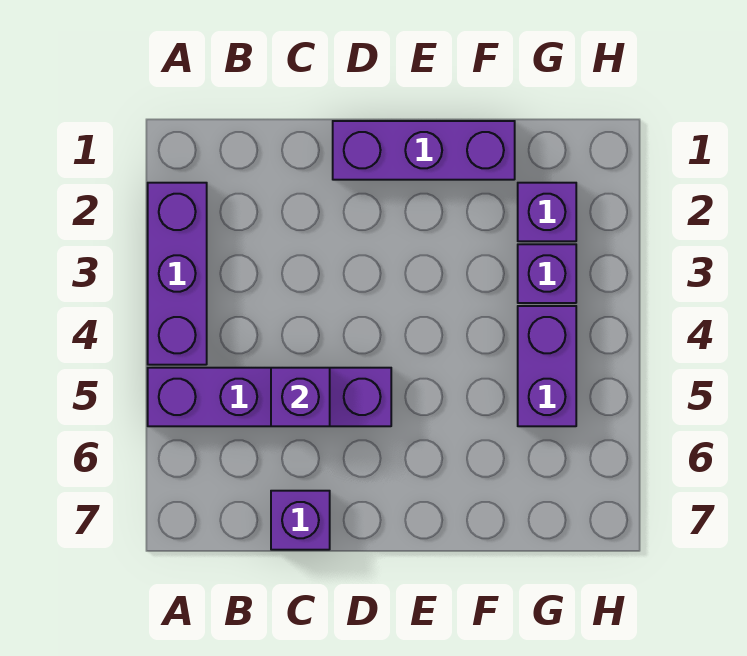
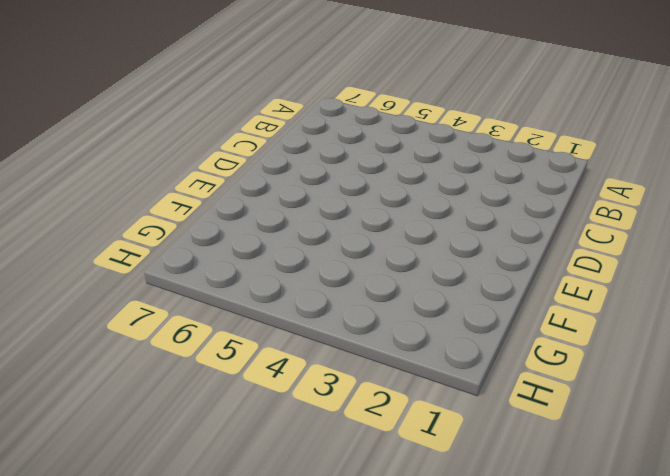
none -> purple 1x3 brick [148,183,207,365]
none -> purple 1x4 brick [148,368,391,426]

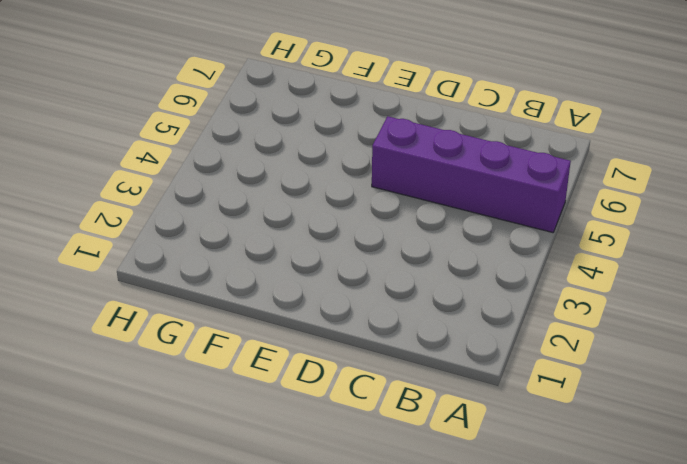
none -> purple 1x3 brick [148,183,207,365]
none -> purple 1x1 brick [271,491,330,550]

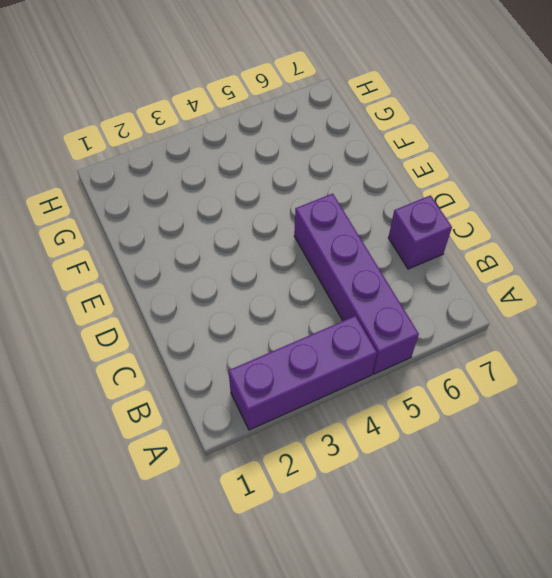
none -> purple 1x3 brick [333,121,515,180]
none -> purple 1x1 brick [518,183,576,241]

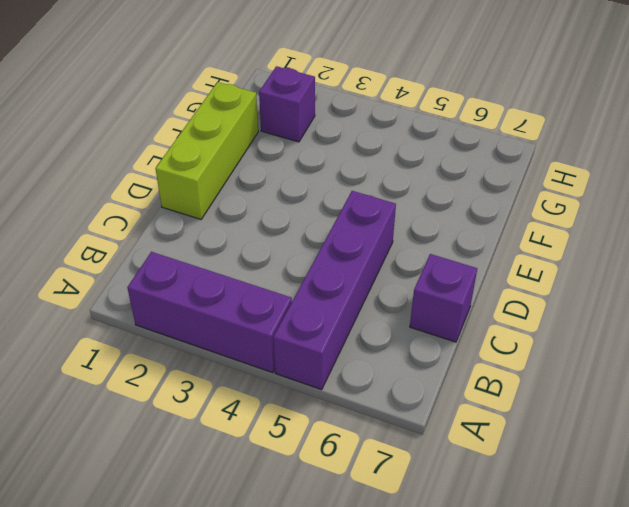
lime 1x3 brick [155,82,258,219] -> purple 1x3 brick [333,121,515,180]
none -> purple 1x1 brick [518,244,576,303]
none -> purple 1x2 brick [518,306,576,426]

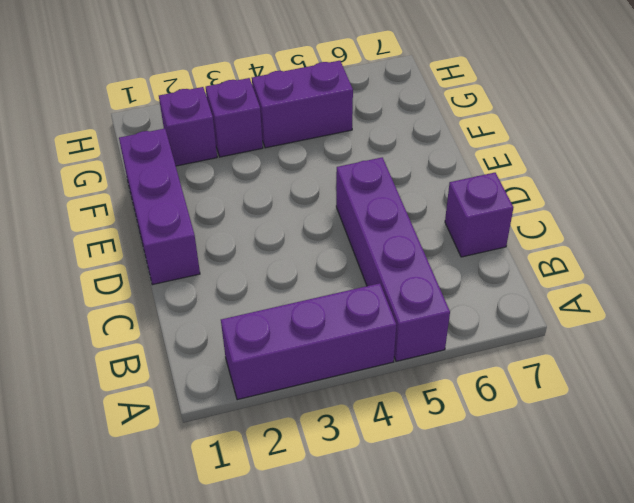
none -> purple 1x1 brick [271,368,330,426]

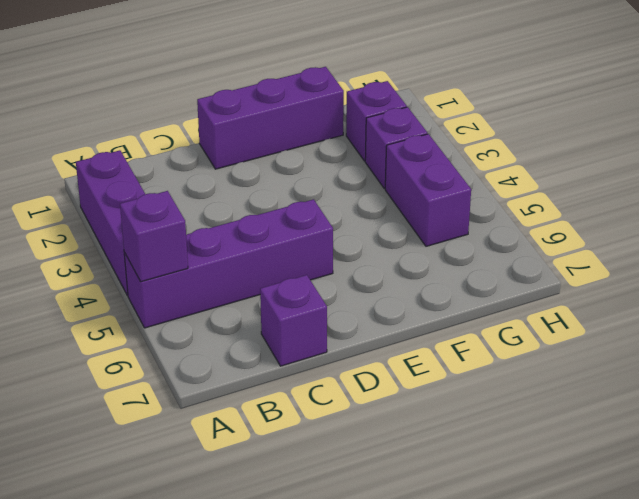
purple 1x1 brick [120,191,188,282] -> purple 1x1 brick moved to [271,368,330,426]

